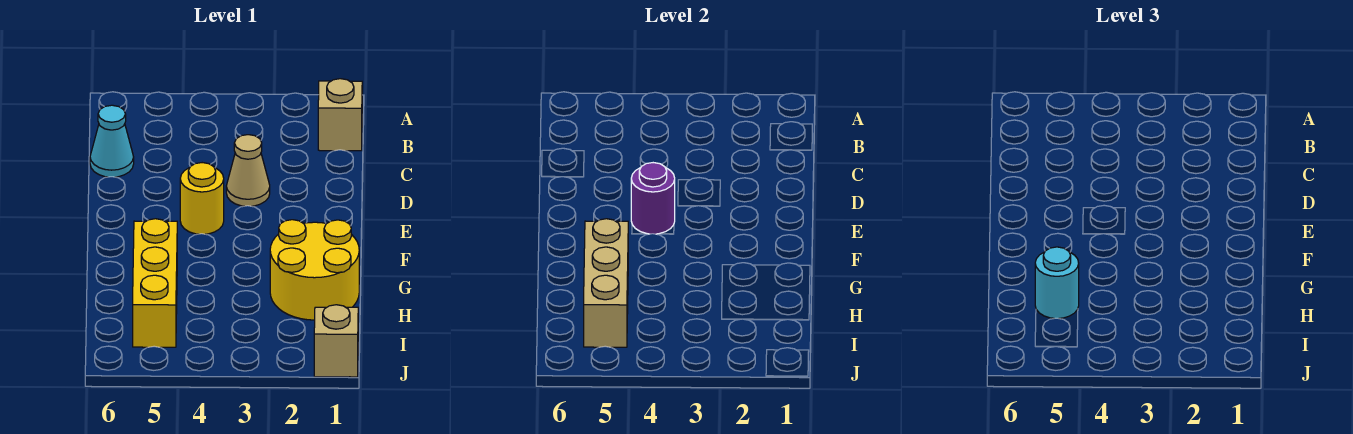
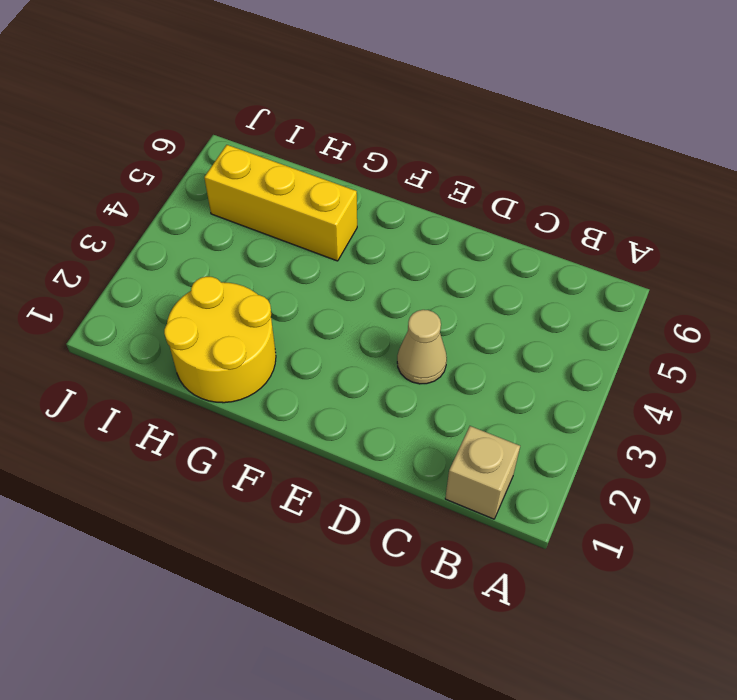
none -> cyan 1x1 cone [90,105,134,177]
none -> yellow 1x1 round brick [180,163,224,234]

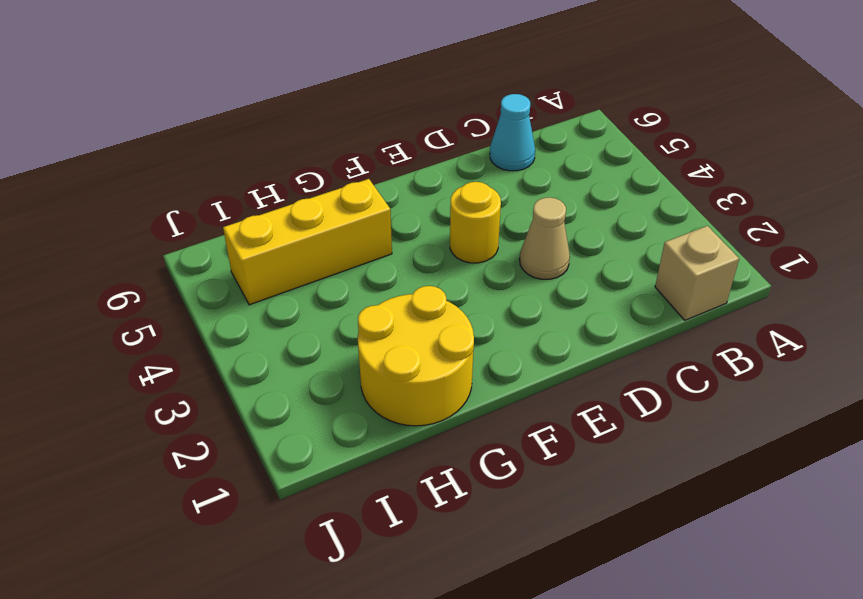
none -> tan 1x1 brick [314,305,358,377]
none -> purple 1x1 round brick [631,163,675,234]

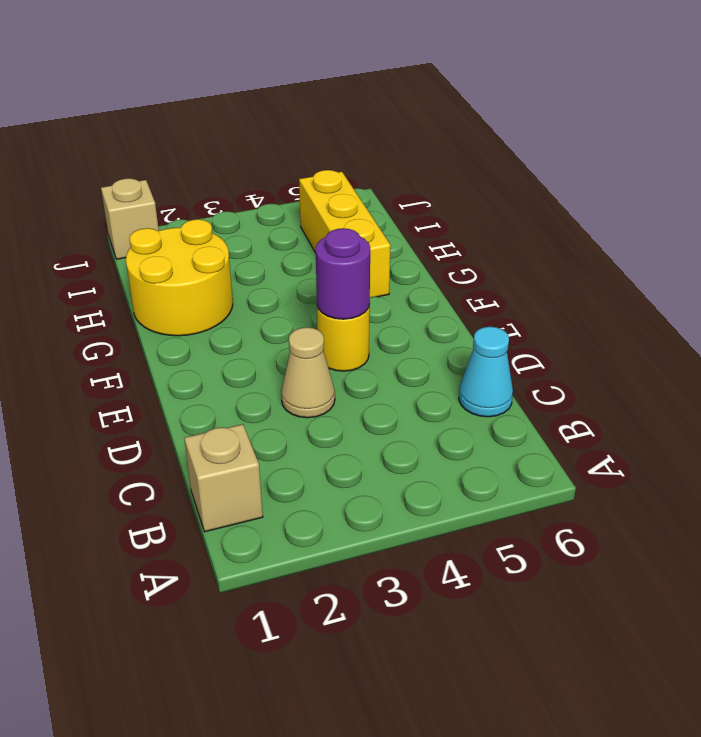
none -> tan 1x3 brick [584,219,628,347]
none -> cyan 1x1 round brick [1035,247,1079,318]

